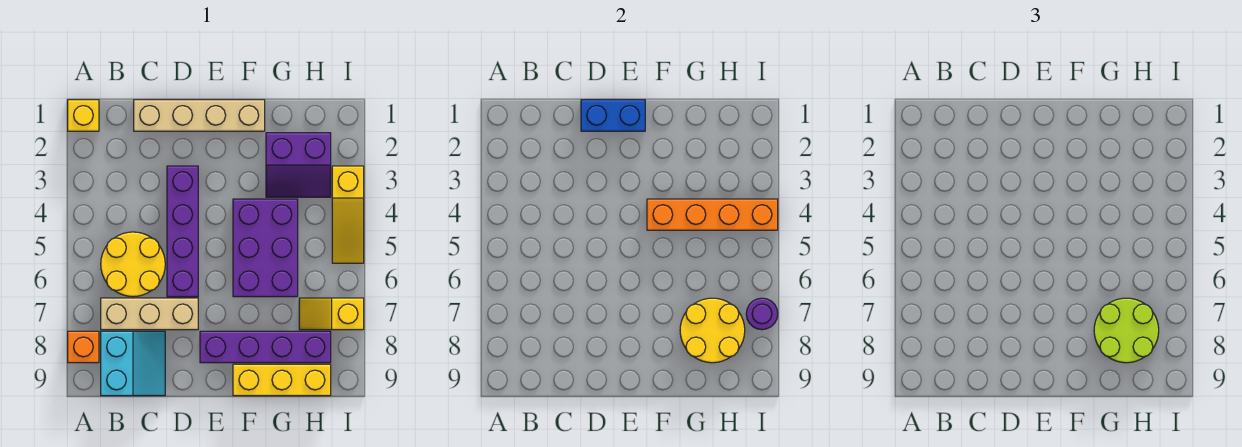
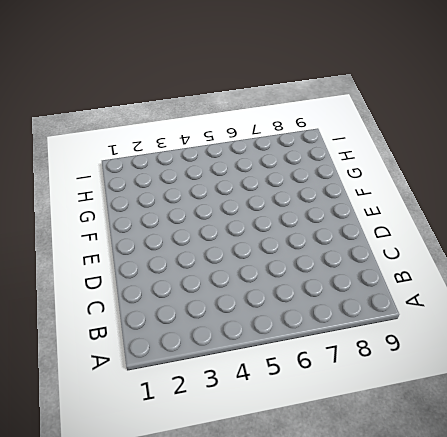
none -> yellow 1x1 brick [68,100,99,131]
none -> orange 1x1 brick [68,331,99,363]
none -> yellow 2x2 round brick [101,232,165,297]

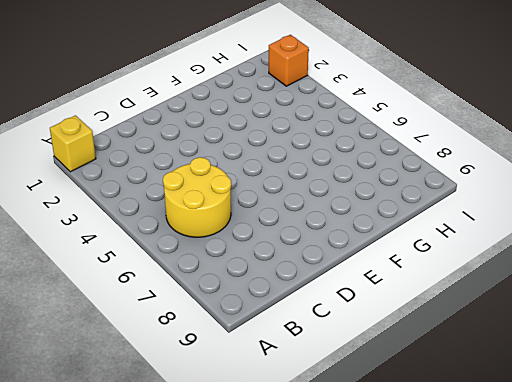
orange 1x1 brick [269,35,309,86] -> orange 1x1 brick moved to [68,331,99,363]
none -> tan 1x3 brick [101,298,198,330]
none -> cyan 2x2 slope [101,331,165,396]
none -> tan 1x4 brick [134,100,265,131]

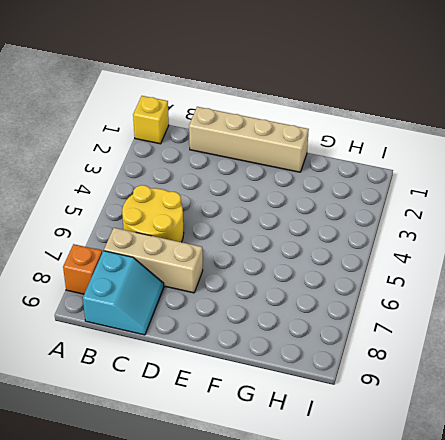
none -> purple 1x4 brick [167,166,198,297]
none -> purple 1x4 brick [200,331,331,363]
none -> purple 2x3 brick [233,199,298,297]

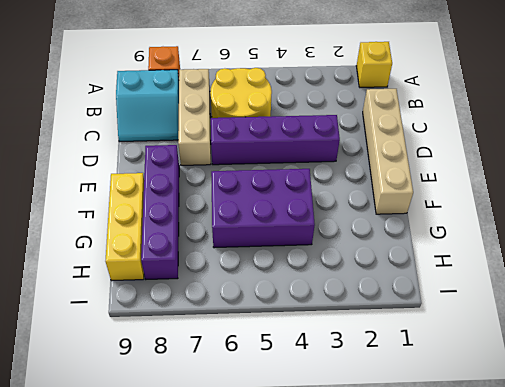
none -> purple 2x2 slope [266,133,331,197]
none -> yellow 1x2 slope [299,298,364,330]
none -> yellow 1x3 slope [332,166,364,263]

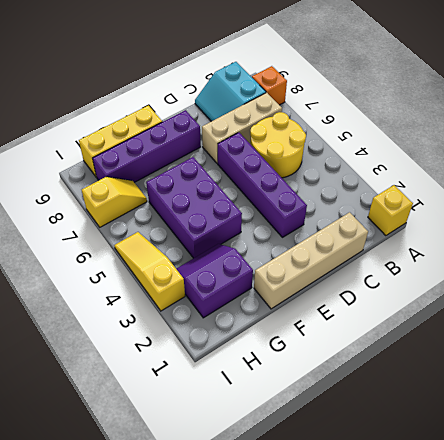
none -> blue 1x2 brick [581,100,645,131]
none -> orange 1x4 brick [647,199,778,230]
none -> yellow 2x2 round brick [680,298,745,363]

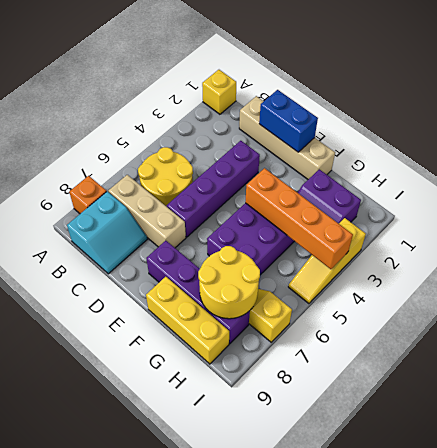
none -> purple 1x1 round brick [746,298,778,330]
none -> lime 2x2 round brick [1094,298,1159,363]

